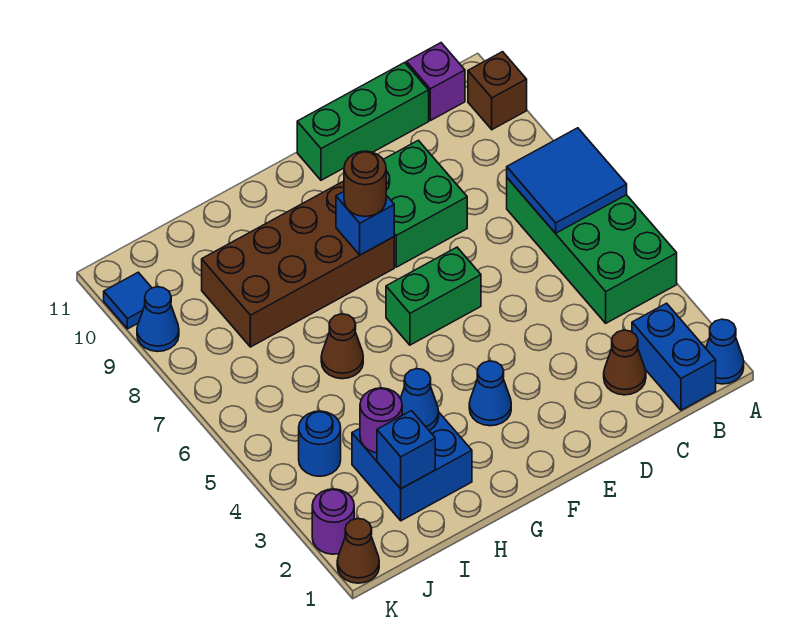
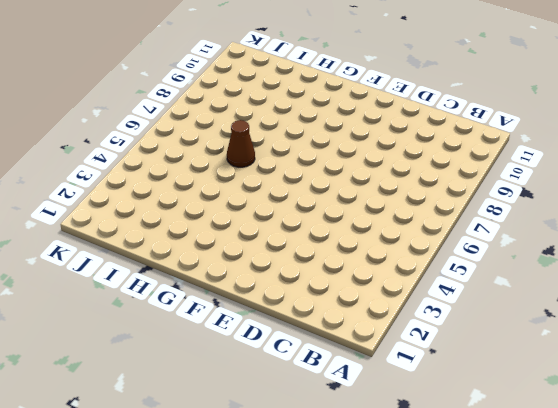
none -> blue 1x1 cone [706,319,744,384]
none -> green 2x4 brick [507,178,677,323]
none -> brown 1x1 brick [468,52,527,130]

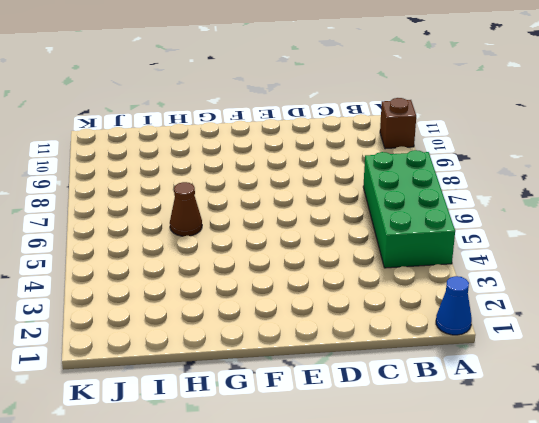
none -> blue 1x2 brick [632,303,716,410]
none -> purple 1x1 brick [406,43,465,121]
none -> brown 1x1 cone [604,330,646,395]

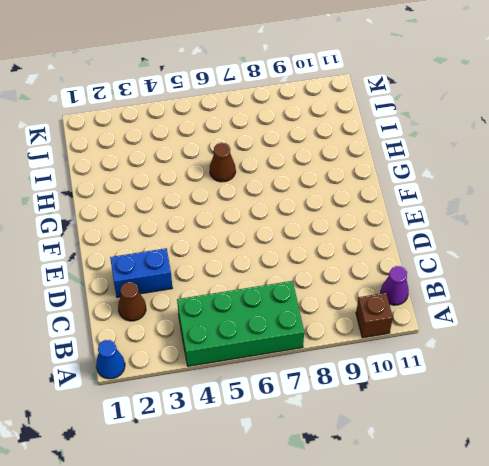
purple 1x1 cone [381,266,409,305] -> purple 1x1 brick [406,43,465,121]
blue 1x2 brick [110,248,172,297] -> blue 1x2 brick moved to [632,303,716,410]
none -> green 1x3 brick [297,62,429,180]
none -> green 2x2 brick [383,140,467,267]
none -> green 1x2 brick [386,247,481,345]

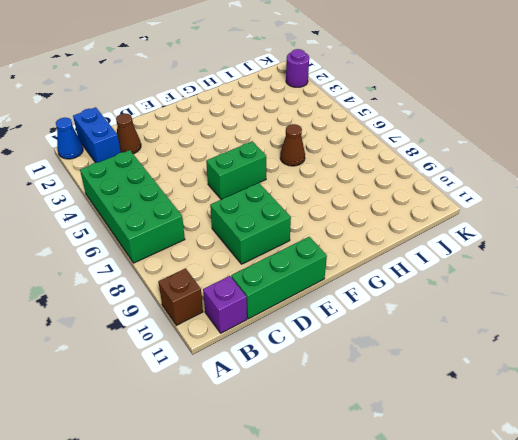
none -> blue 1x1 cone [469,361,511,426]
none -> brown 2x4 brick [202,181,394,347]
none -> blue 2x2 brick [352,413,472,521]

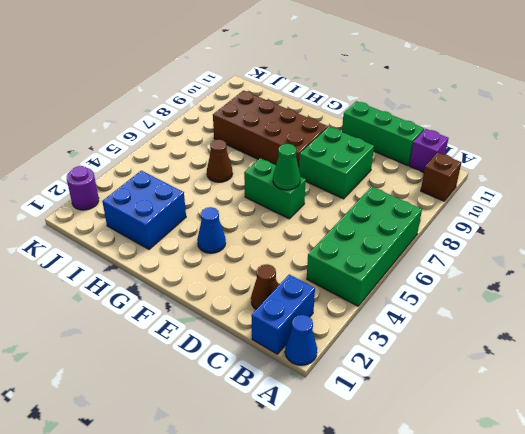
green 1x1 cone [273,144,301,190] -> none
none -> blue 1x1 round brick [299,411,341,476]
none -> brown 1x1 cone [337,519,379,583]
none -> blue 1x1 cone [137,287,179,352]

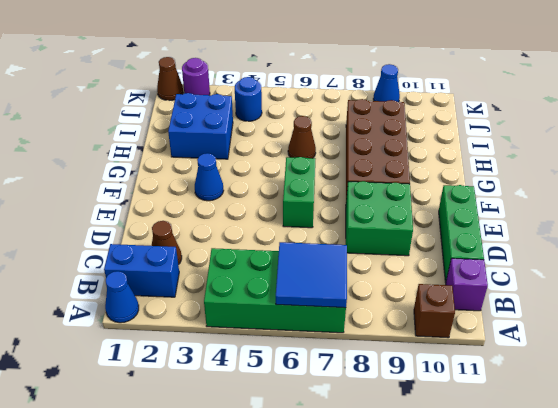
none -> blue 1x1 tile [104,272,152,329]
none -> blue 1x1 brick [336,192,394,255]
none -> blue 1x1 cone [400,369,439,430]

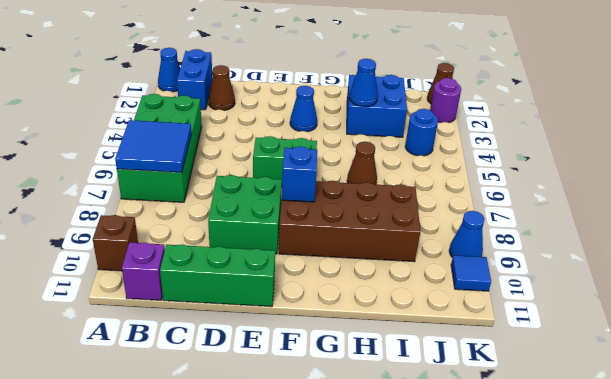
none -> blue 1x1 brick [377,411,435,489]
none -> purple 1x1 round brick [360,388,402,453]
none -> brown 1x1 round brick [344,151,386,217]

